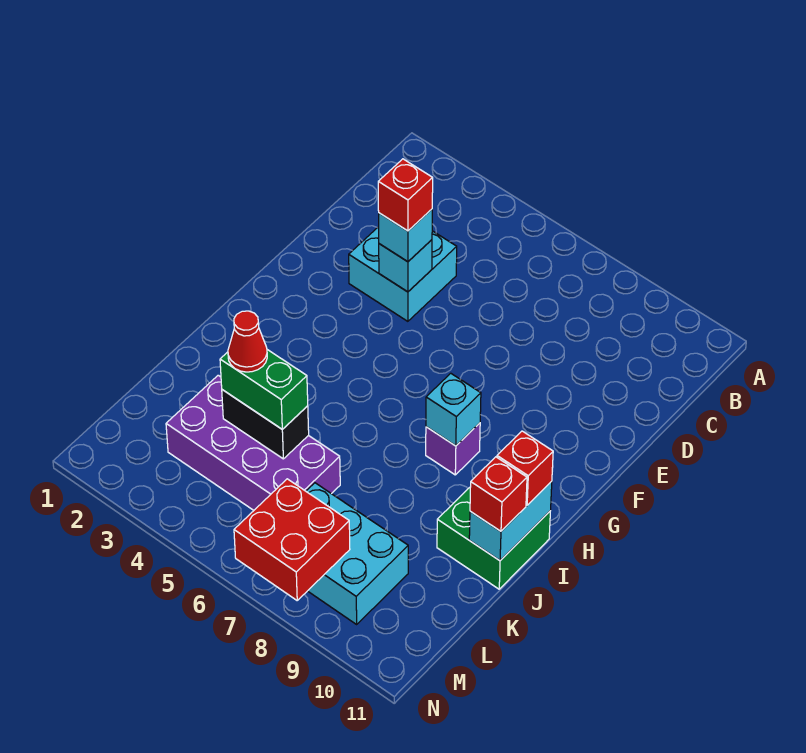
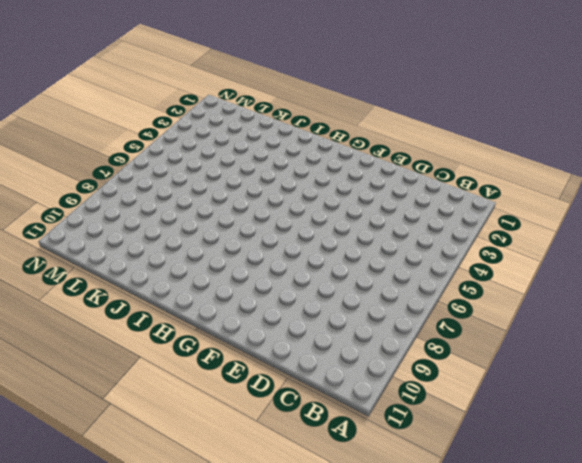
none -> cyan 2x2 brick [349,227,457,321]
none -> purple 1x1 brick [426,423,480,475]
none -> green 2x2 brick [437,488,550,589]

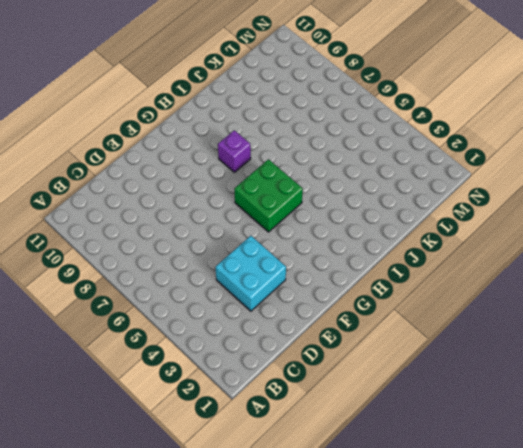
green 2x2 brick [234,159,303,232] -> green 2x2 brick moved to [437,488,550,589]
none -> purple 2x4 brick [166,375,340,510]
none -> cyan 2x3 brick [306,483,408,624]
none -> cyan 1x1 brick [379,240,432,292]

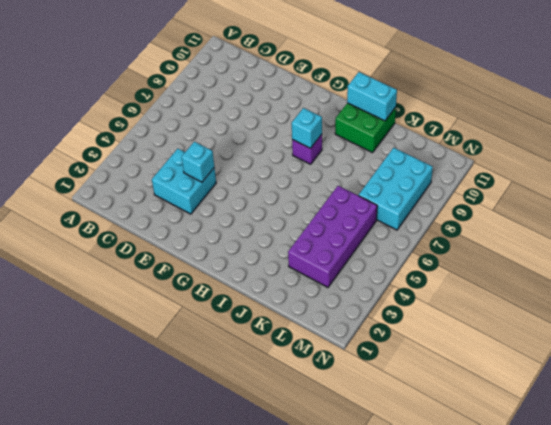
none -> black 1x2 brick [222,390,309,459]
none -> red 2x2 brick [234,479,350,600]
none -> cyan 1x1 brick [379,209,432,262]

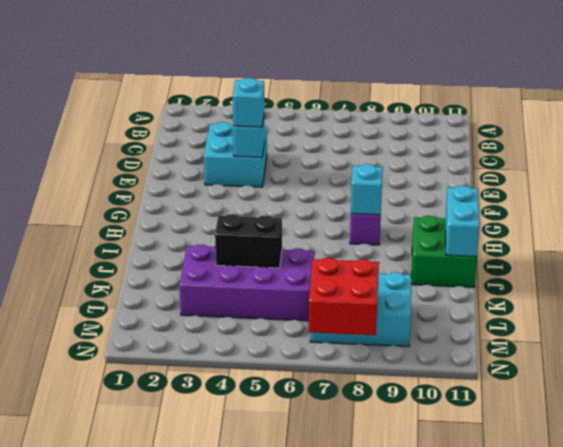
none -> red 1x1 brick [497,431,553,505]
none -> red 1x1 brick [470,457,527,531]
none -> green 1x2 brick [220,350,308,429]

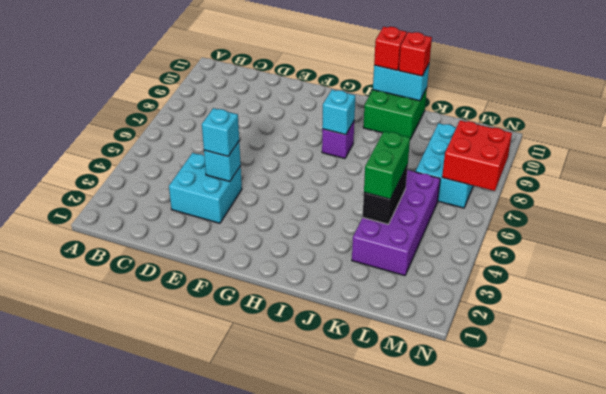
none -> red 1x1 brick [378,159,433,231]
none -> red 1x1 cone [228,311,267,372]

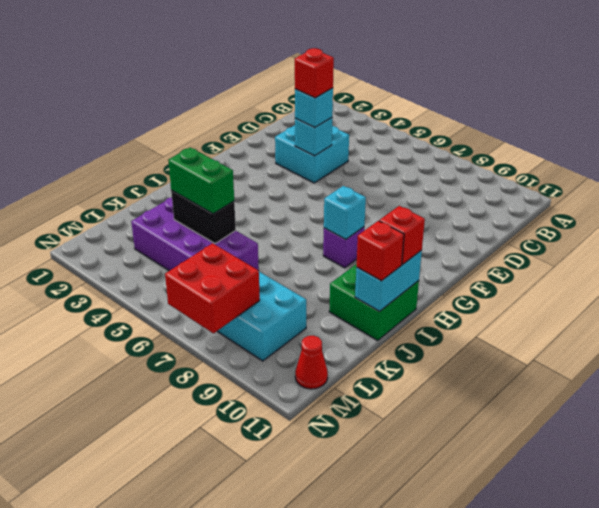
red 1x1 cone [295,336,328,389] -> red 1x1 cone moved to [228,311,267,372]

